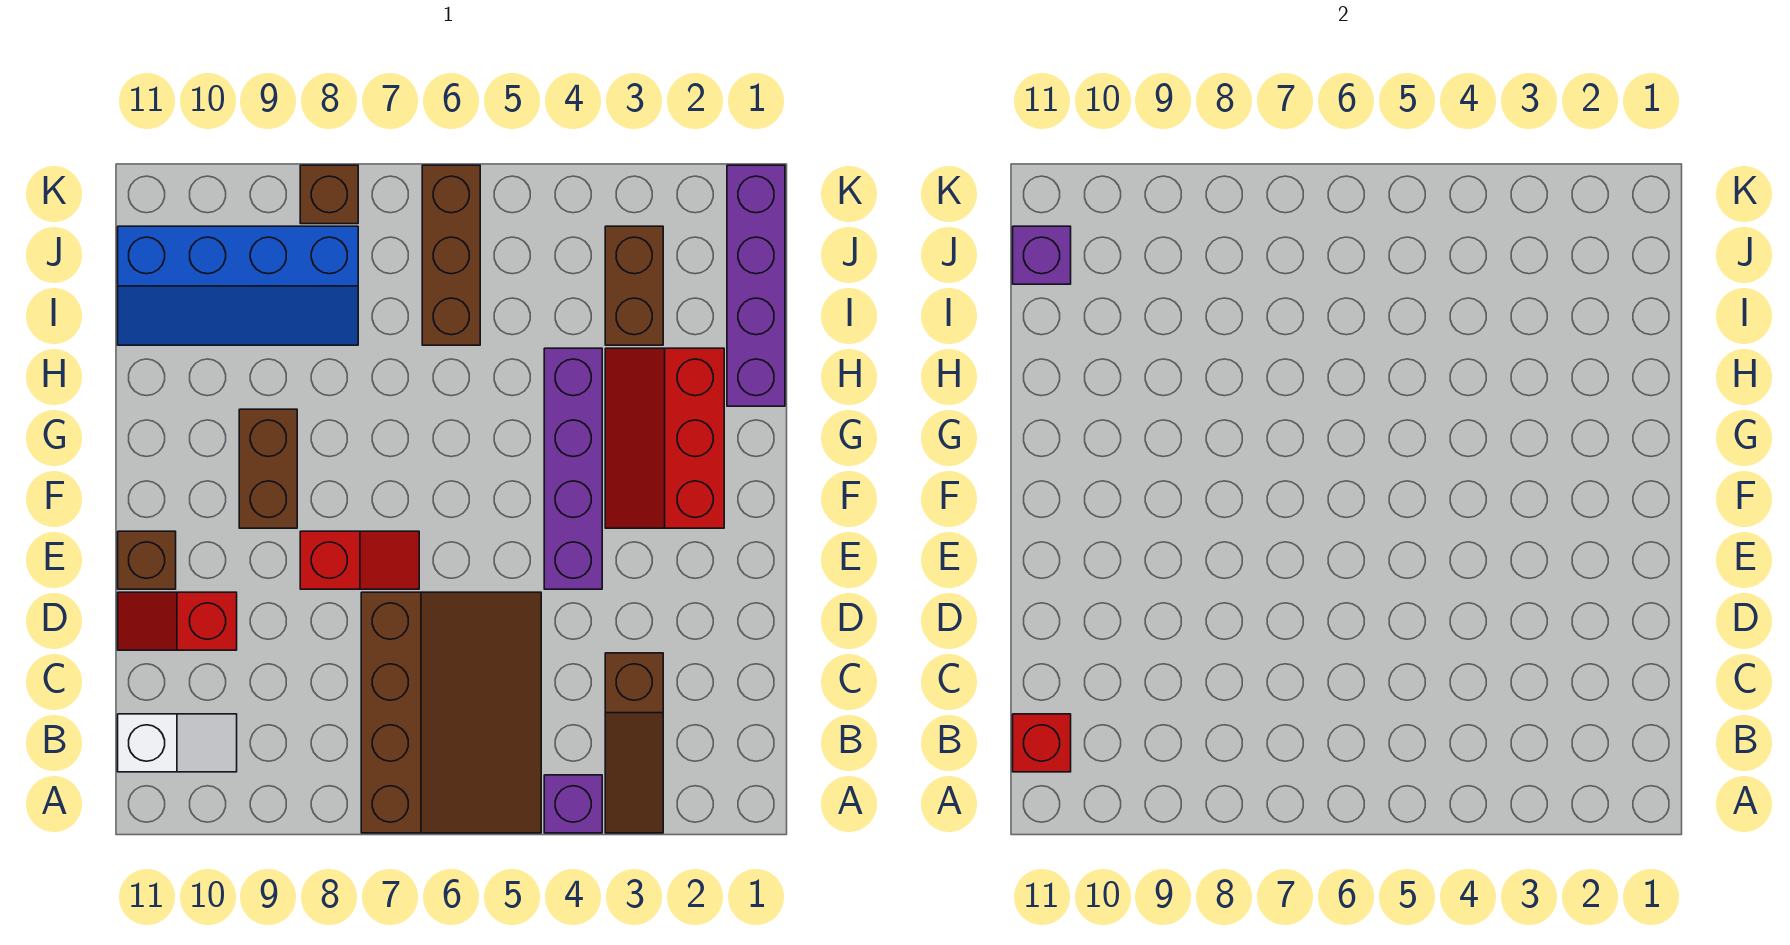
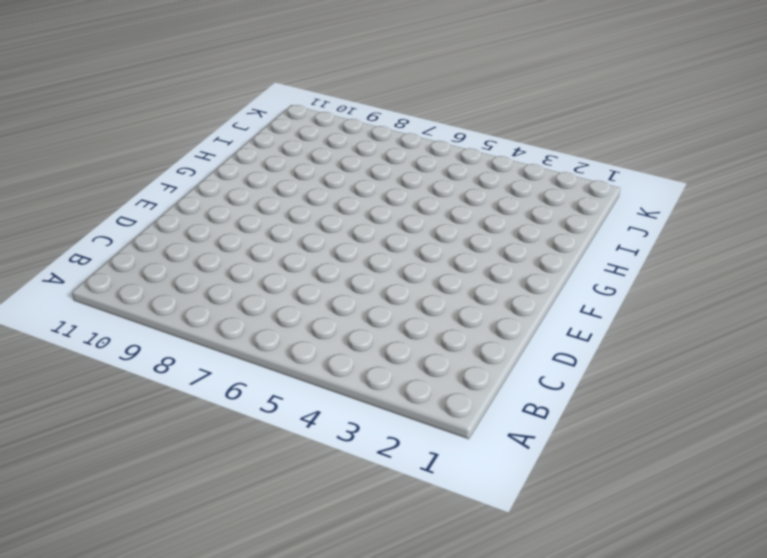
none -> brown 1x3 slope [605,653,663,833]
none -> purple 1x1 brick [544,775,602,833]
none -> brown 3x4 slope [361,592,541,833]

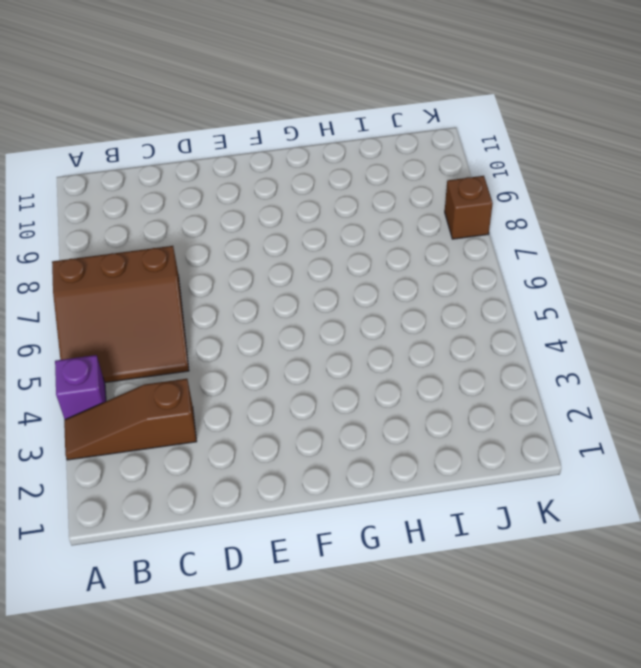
brown 3x3 slope [52,246,189,383] -> brown 3x4 slope [361,592,541,833]
none -> white 1x2 slope [118,714,237,772]
none -> red 1x2 slope [118,592,237,650]
none -> purple 1x4 brick [544,348,602,589]

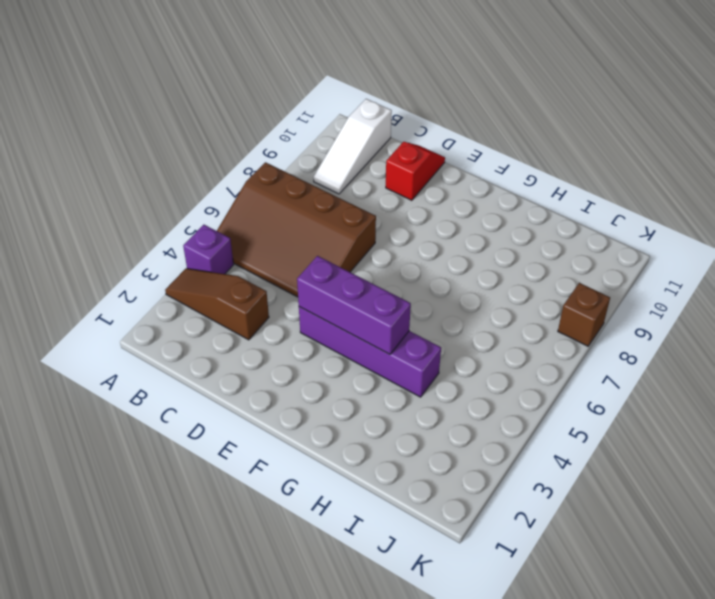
white 1x3 slope [313,99,392,194] -> white 1x2 slope [118,714,237,772]
purple 1x3 brick [297,256,411,354] -> none
none -> red 1x2 slope [300,531,419,589]
none -> brown 1x1 brick [118,531,176,589]
none -> red 2x3 slope [605,348,724,528]

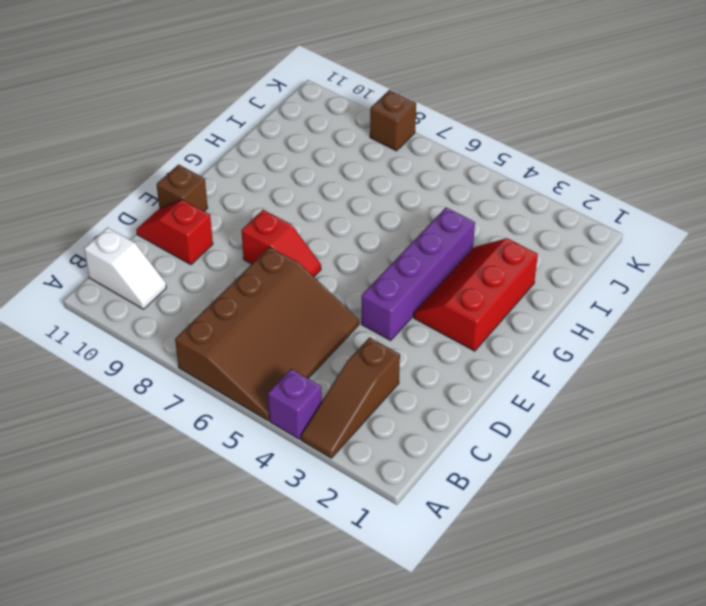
none -> brown 1x2 brick [239,409,297,528]
none -> purple 1x4 brick [727,165,785,406]
none -> brown 1x2 brick [605,226,663,345]

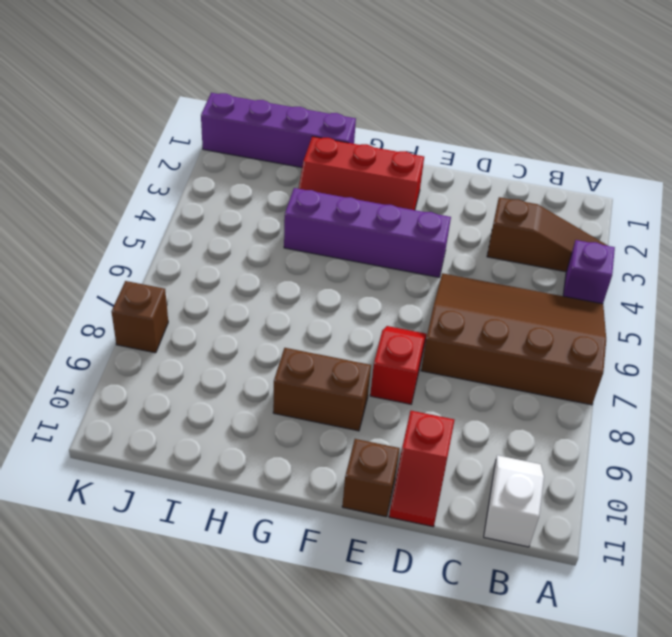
none -> brown 1x2 brick [605,226,663,345]
none -> brown 1x3 brick [422,165,480,345]
none -> blue 2x4 slope [118,226,358,345]

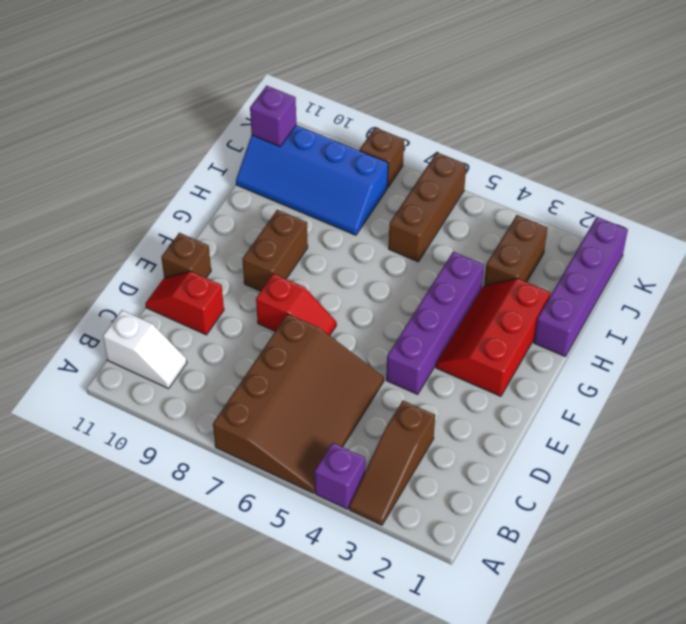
none -> red 1x1 brick [1013,714,1071,772]

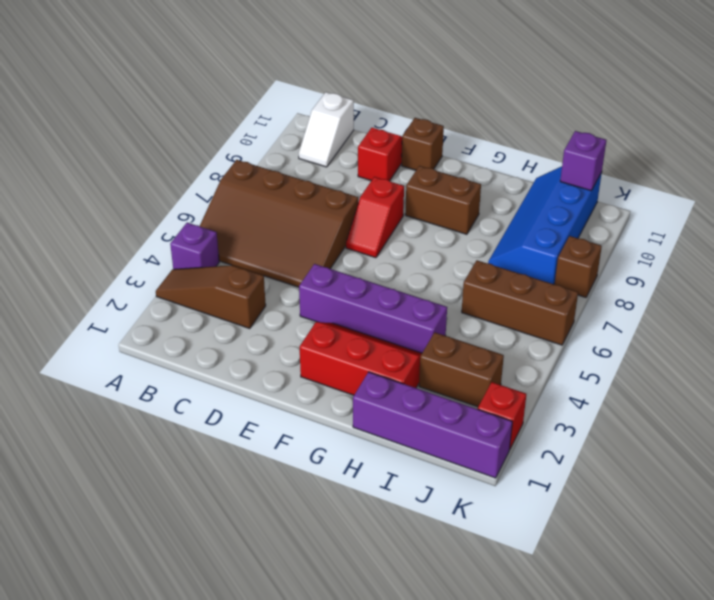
red 1x1 brick [478,382,526,450] -> red 1x1 brick moved to [1013,714,1071,772]

